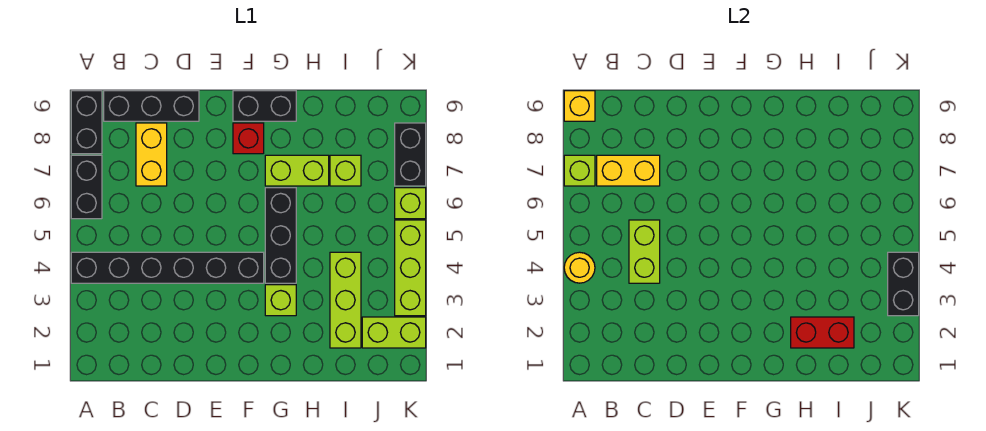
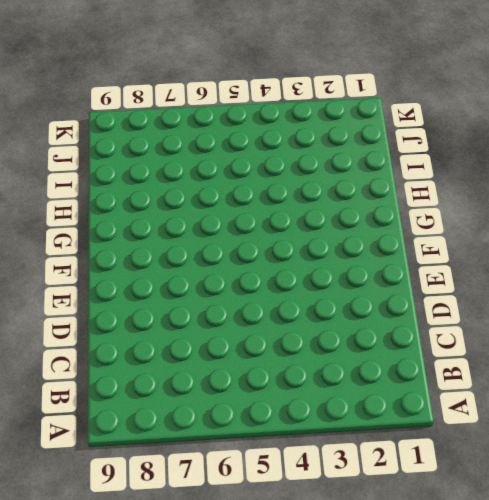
none -> black 1x6 brick [71,252,264,283]
none -> black 1x2 brick [71,155,102,219]
none -> black 1x2 brick [71,91,102,154]

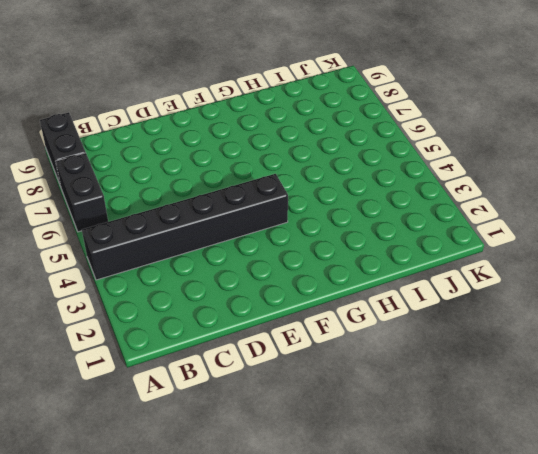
none -> black 1x3 brick [104,91,199,121]
none -> yellow 1x2 brick [136,123,167,186]
none -> red 1x1 brick [233,123,264,154]

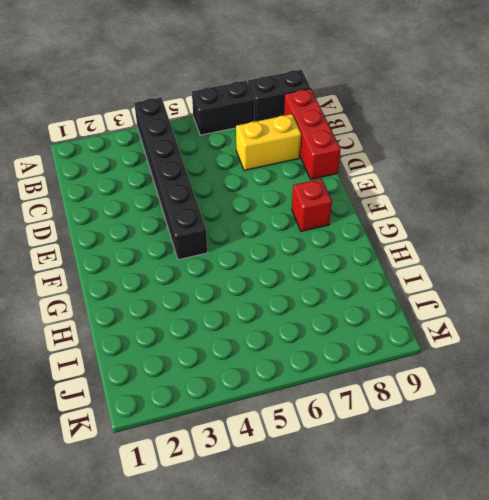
red 1x3 brick [284,89,341,179] -> black 1x3 brick [104,91,199,121]
none -> black 1x2 brick [233,91,296,121]
none -> lime 1x1 brick [265,285,296,316]
none -> black 1x3 brick [265,188,296,283]

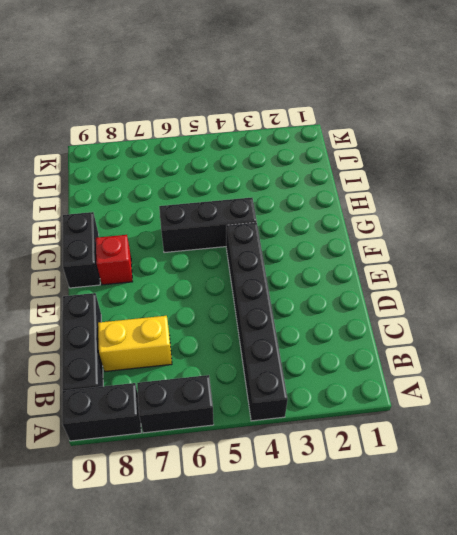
none -> lime 1x1 brick [265,285,296,316]
none -> lime 1x2 brick [265,155,329,186]
none -> lime 1x3 brick [330,252,361,348]

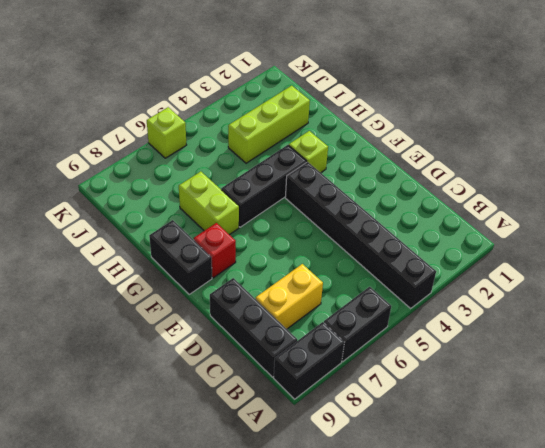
none -> lime 1x1 brick [330,155,361,186]
none -> lime 1x2 brick [362,317,426,348]
none -> lime 1x3 brick [395,220,426,316]

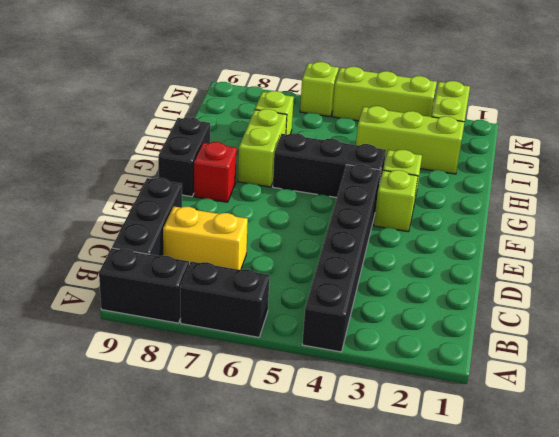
lime 1x1 brick [374,170,418,232] -> lime 1x1 brick moved to [564,155,595,186]
none -> black 1x2 brick [395,123,426,186]
none -> yellow 1x1 round brick [564,252,595,283]
none -> yellow 1x1 brick [564,91,595,121]

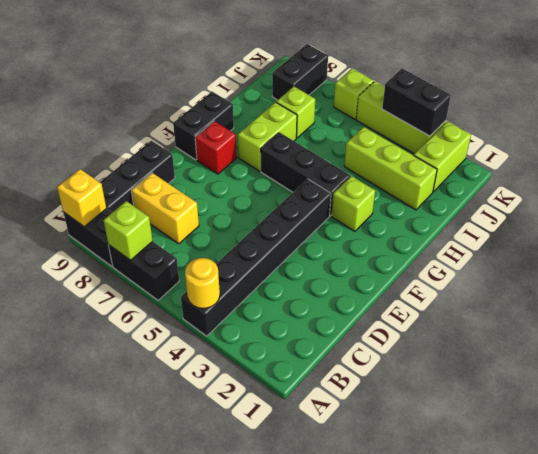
black 1x2 brick [272,44,328,100] -> black 1x2 brick turned to [395,123,426,186]
none -> yellow 1x2 brick [597,155,660,186]
none -> lime 1x2 brick [629,220,660,283]
none -> red 1x2 brick [791,317,854,348]

